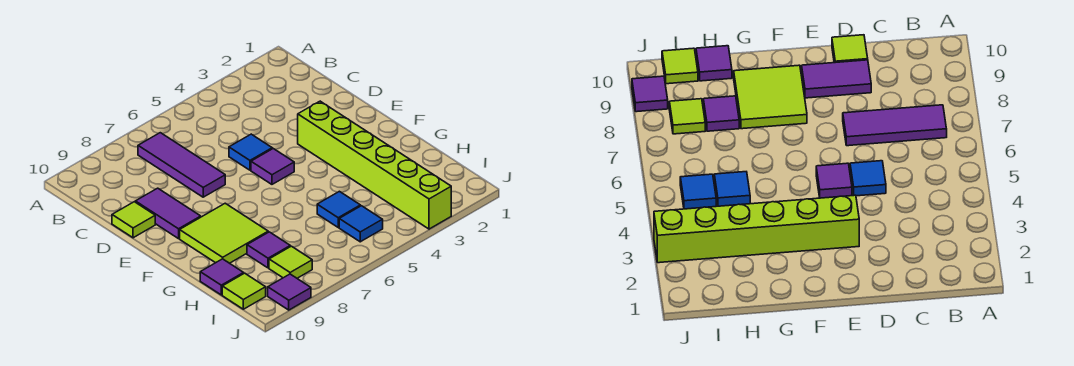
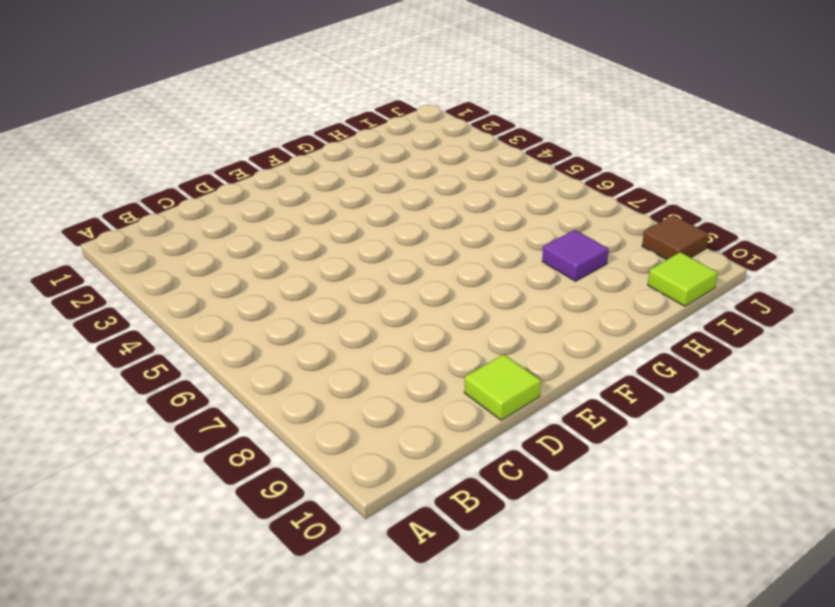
brown 1x1 tile [642,215,709,260] -> purple 1x1 tile [268,274,311,310]
none -> purple 1x3 tile [138,133,225,197]
none -> blue 1x1 tile [229,134,272,170]
none -> purple 1x2 tile [135,188,201,239]

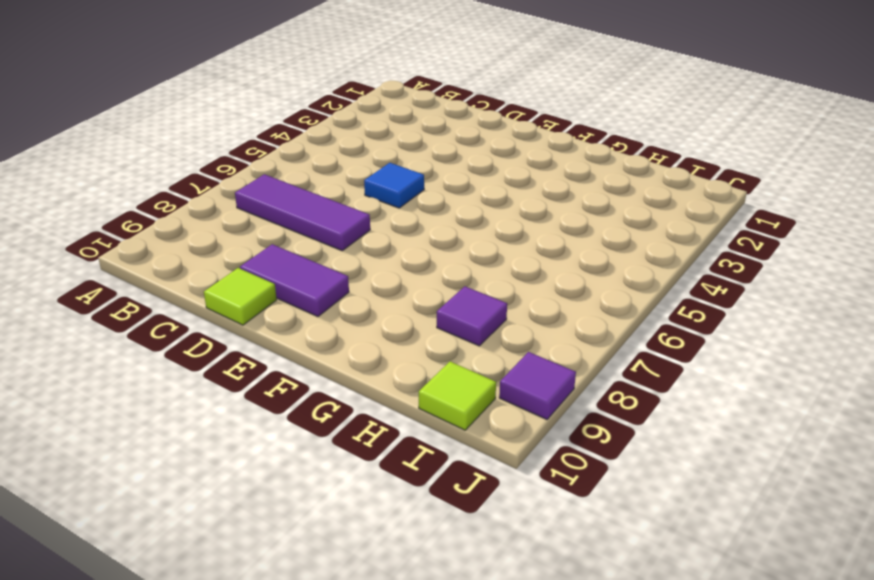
none -> lime 1x6 brick [298,101,451,229]
none -> purple 1x1 tile [251,149,294,184]
none -> lime 2x2 tile [180,203,268,263]

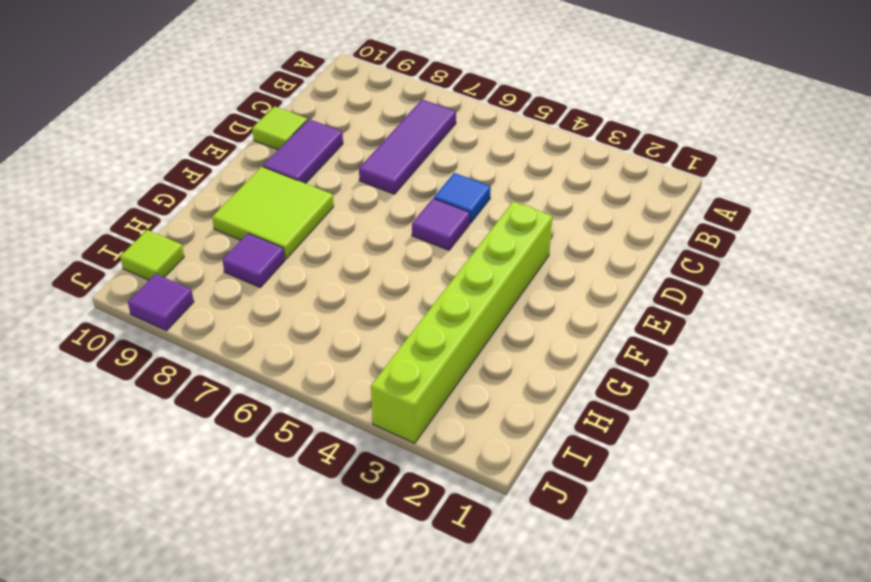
none -> blue 1x1 tile [317,191,360,227]
none -> purple 1x1 tile [200,259,244,295]
none -> blue 1x1 tile [339,206,383,242]

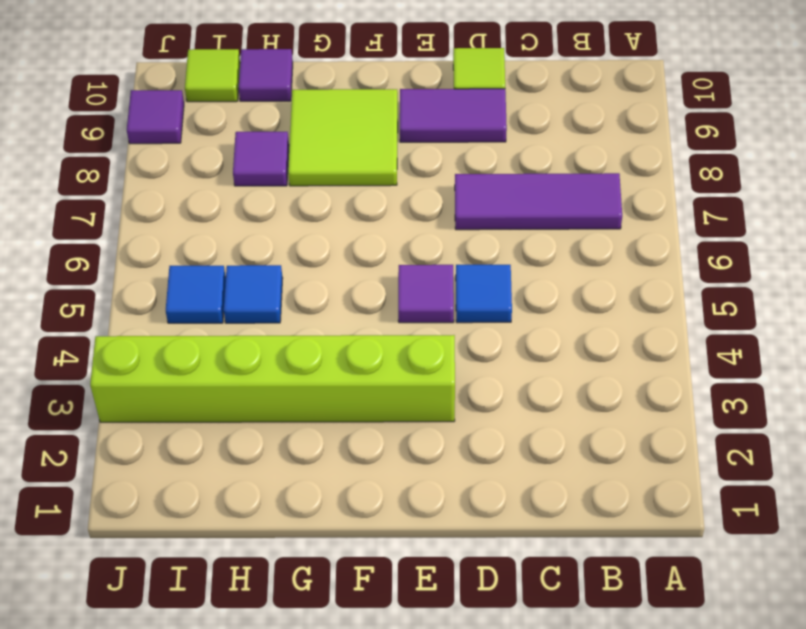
none -> lime 1x1 tile [269,246,312,278]

